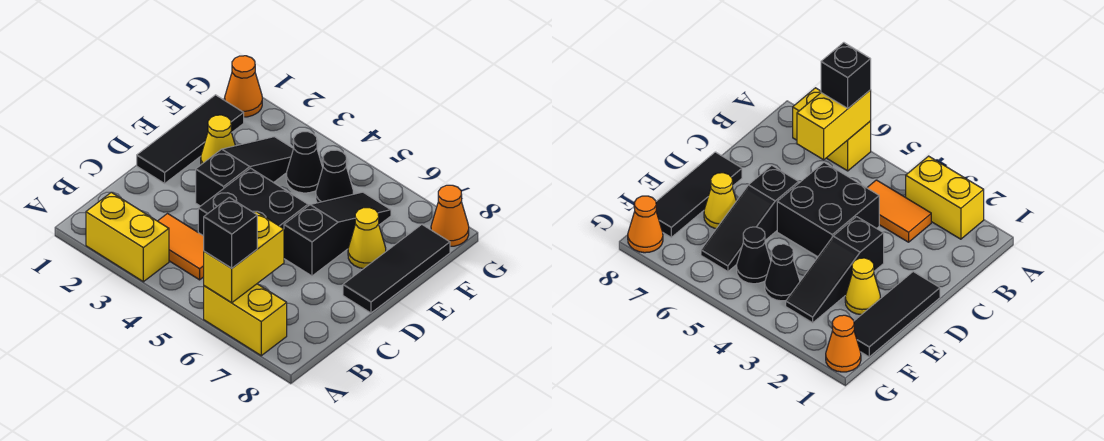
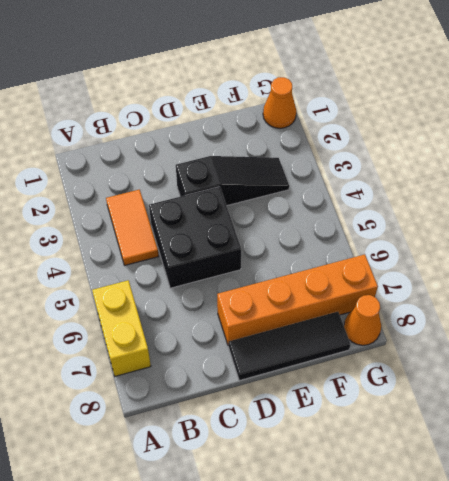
orange 1x4 brick [217,254,378,344] -> yellow 1x1 cone [348,208,386,269]
none -> yellow 1x2 brick [86,192,169,282]
none -> black 1x3 tile [137,95,244,183]
none -> black 1x3 slope [284,192,391,276]

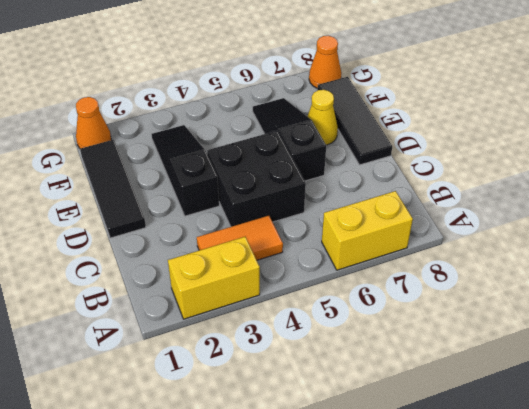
none -> yellow 1x1 cone [201,115,235,164]
none -> black 1x1 cone [286,132,323,193]
none -> black 1x1 cone [316,150,354,203]

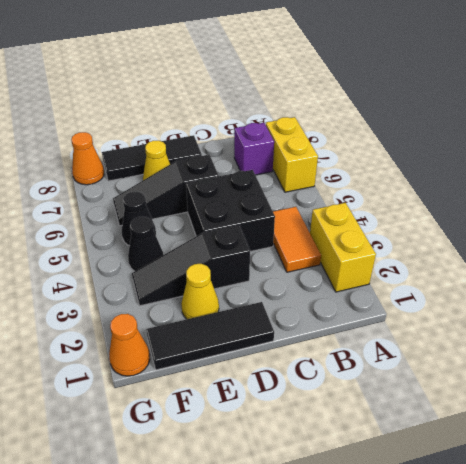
purple 1x1 brick [234,123,274,175] -> none
none -> yellow 1x2 brick [204,212,284,303]
none -> black 1x1 brick [204,197,257,268]

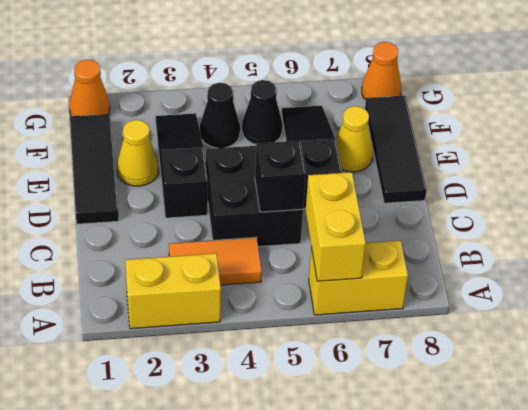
black 1x1 brick [255,141,306,212] -> black 1x1 brick moved to [204,197,257,268]

